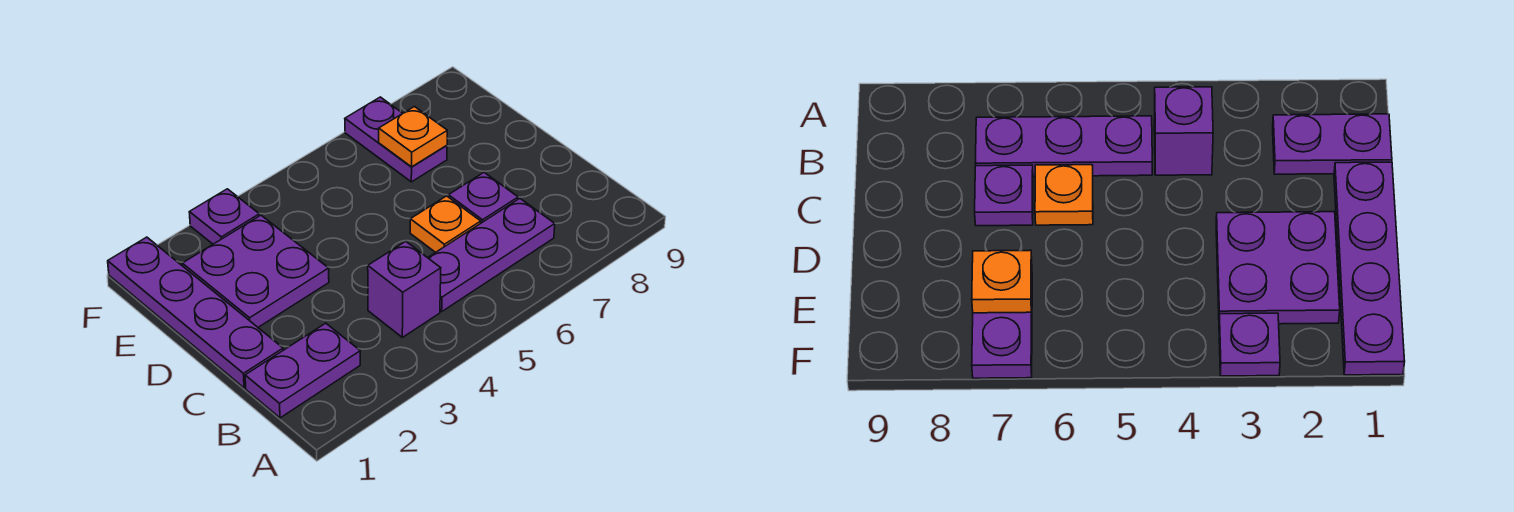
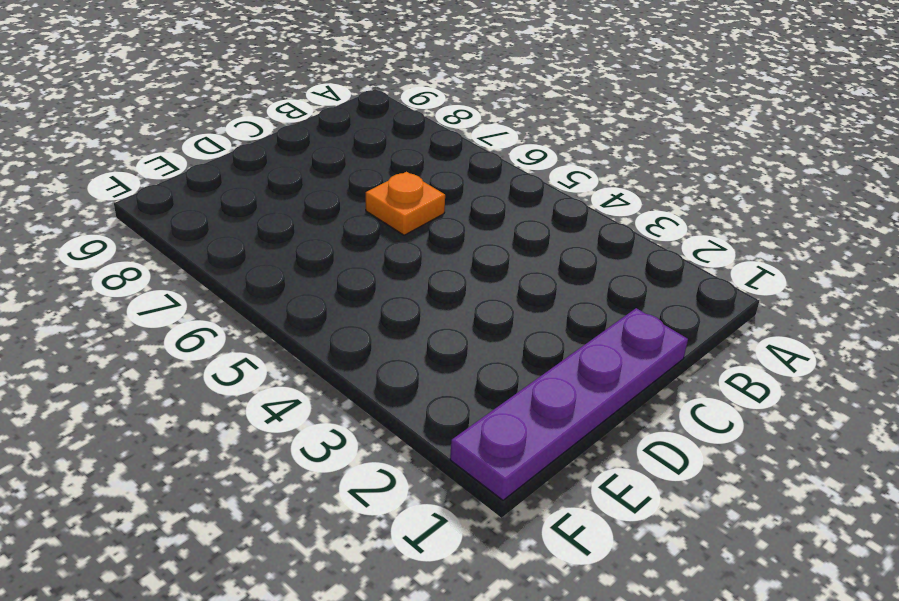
none -> purple 1x2 plate [245,323,360,418]
none -> purple 1x1 brick [368,241,441,337]

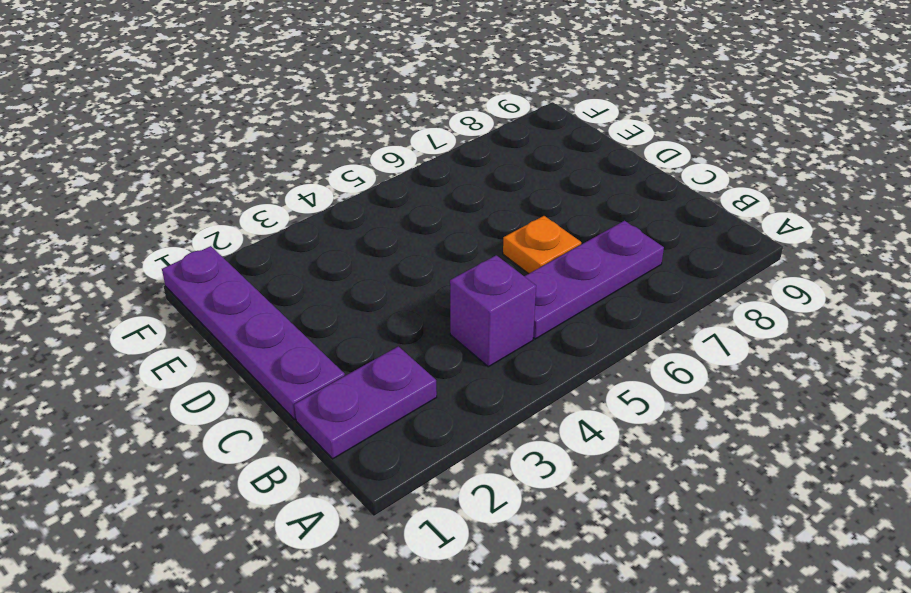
none -> purple 1x1 plate [448,173,518,223]
none -> purple 2x2 plate [182,215,329,327]

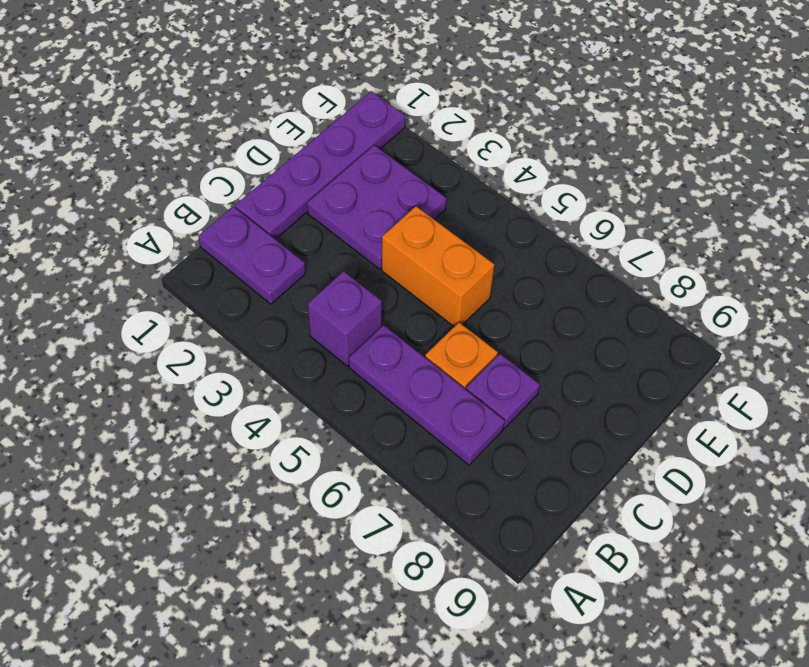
orange 1x2 brick [382,206,494,327] -> none
none -> purple 1x2 plate [345,97,447,182]
none -> purple 1x1 plate [189,189,259,244]

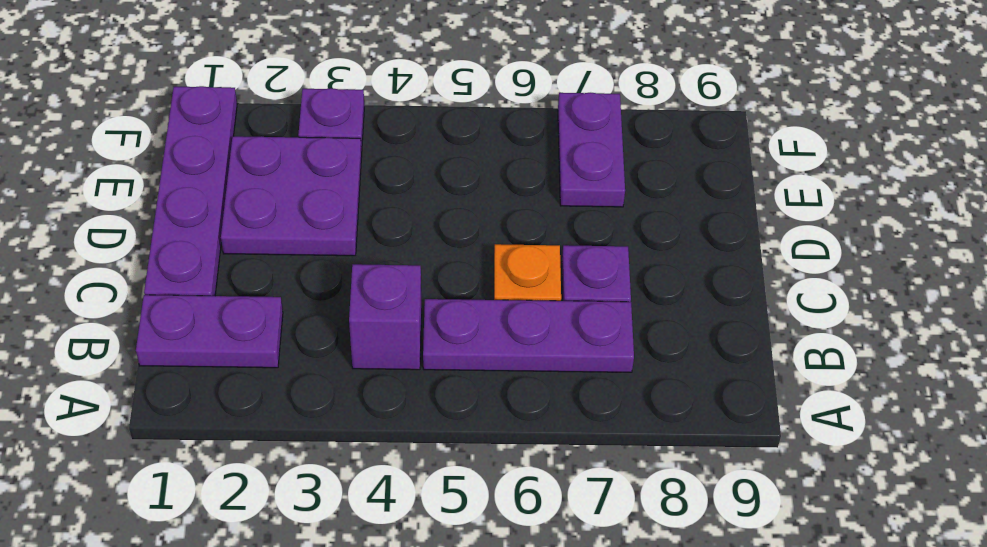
none -> orange 1x1 plate [379,107,447,167]

